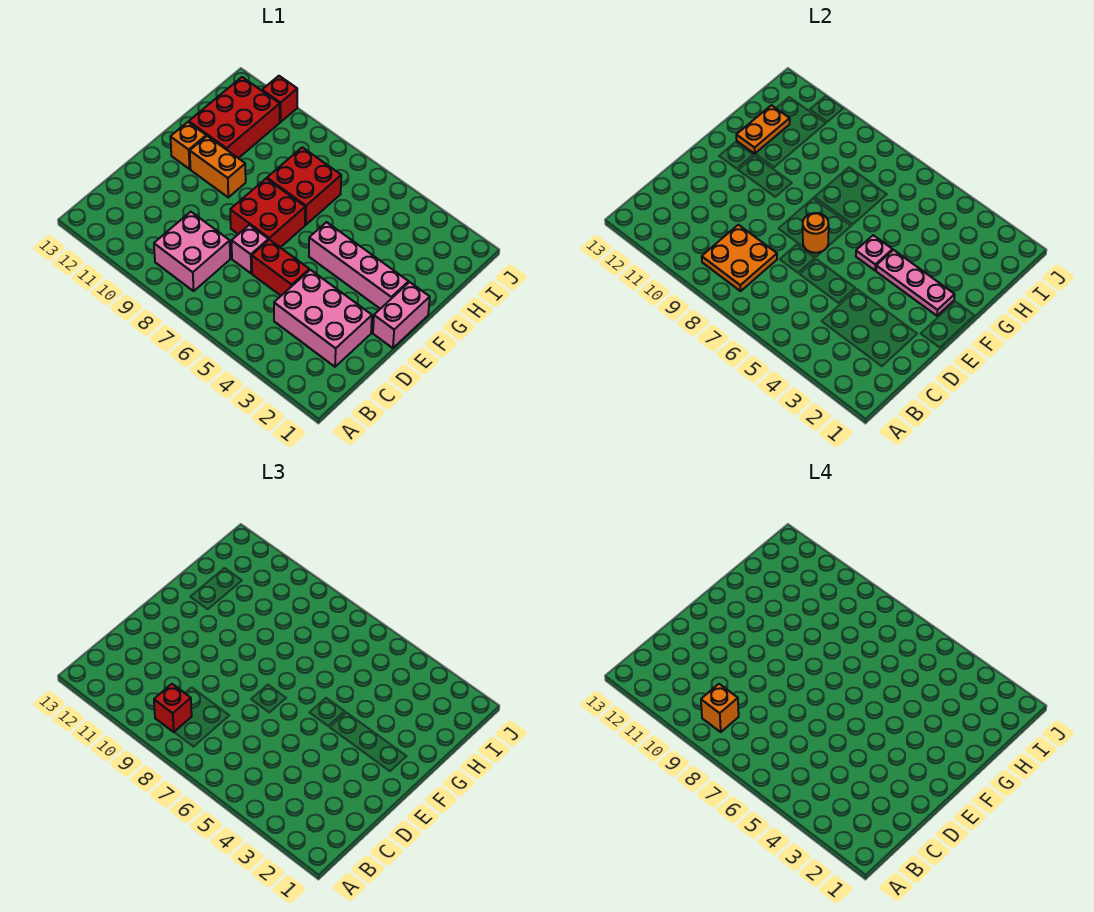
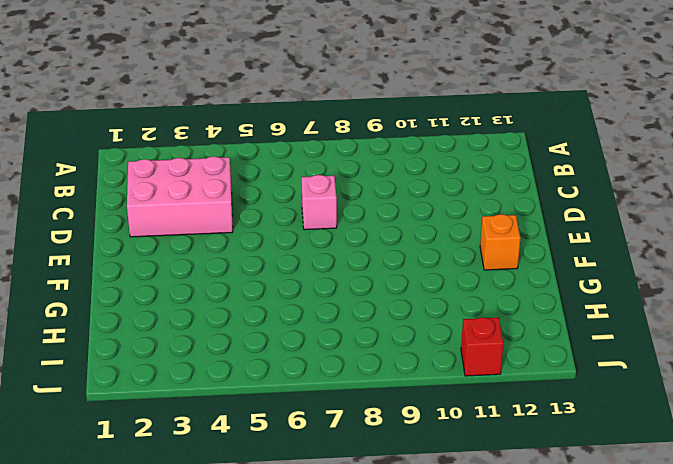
none -> pink 2x2 brick [154,212,230,291]
none -> red 1x2 brick [252,240,309,296]
none -> pink 1x2 brick [373,282,430,348]

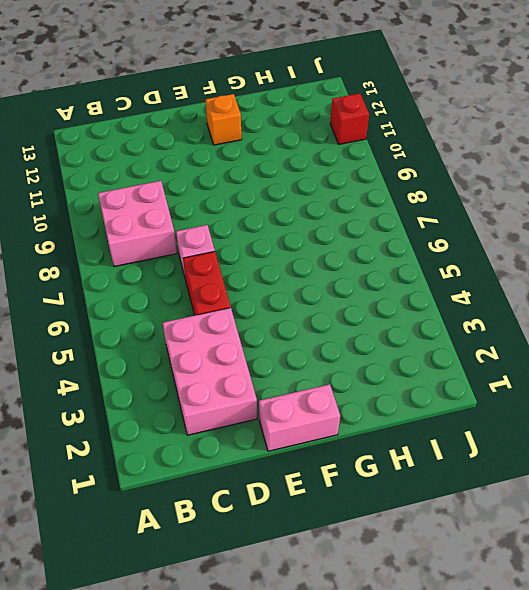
none -> red 2x2 brick [230,179,305,248]
none -> pink 1x4 brick [309,222,409,309]
none -> orange 1x2 brick [190,136,246,197]

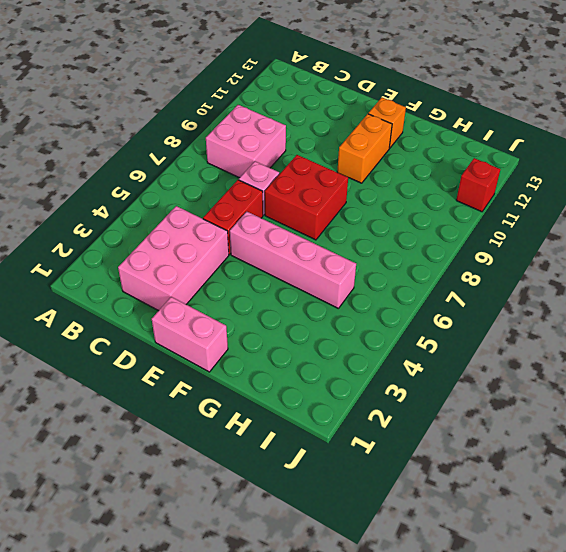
pink 1x4 brick [230,212,356,309] -> pink 1x4 brick turned to [309,222,409,309]
none -> red 2x2 brick [267,147,341,225]
none -> red 2x3 brick [189,77,280,158]
none -> orange 2x2 plate [702,225,777,291]

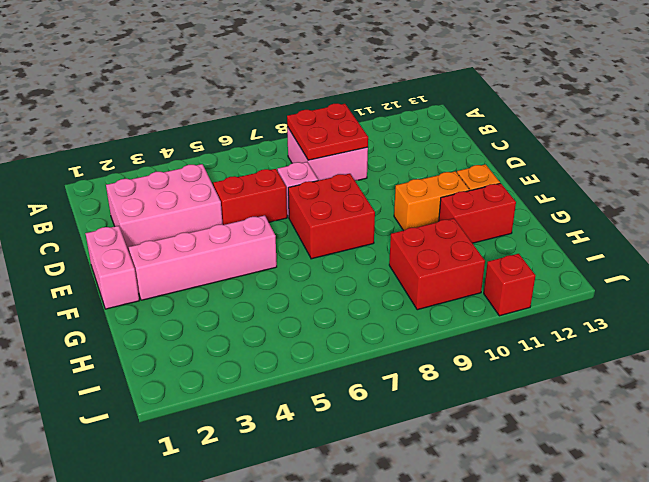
red 2x2 plate [287,103,368,160] -> orange 2x2 plate [702,225,777,291]
red 1x2 brick [439,183,516,243] -> red 2x3 brick [189,77,280,158]
red 2x2 brick [389,218,485,310] -> red 2x2 brick moved to [267,147,341,225]
none -> orange 1x1 round brick [803,213,829,253]
none -> pink 1x3 plate [876,250,955,316]
none -> pink 1x1 plate [856,235,893,270]

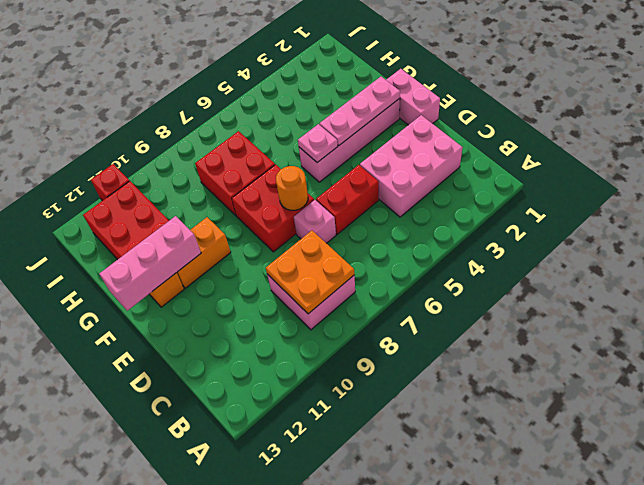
pink 1x3 brick [99,216,201,311] -> none
none -> orange 1x2 plate [736,105,790,154]
none -> red 1x1 brick [154,684,192,732]
none -> orange 1x1 brick [701,684,739,732]

